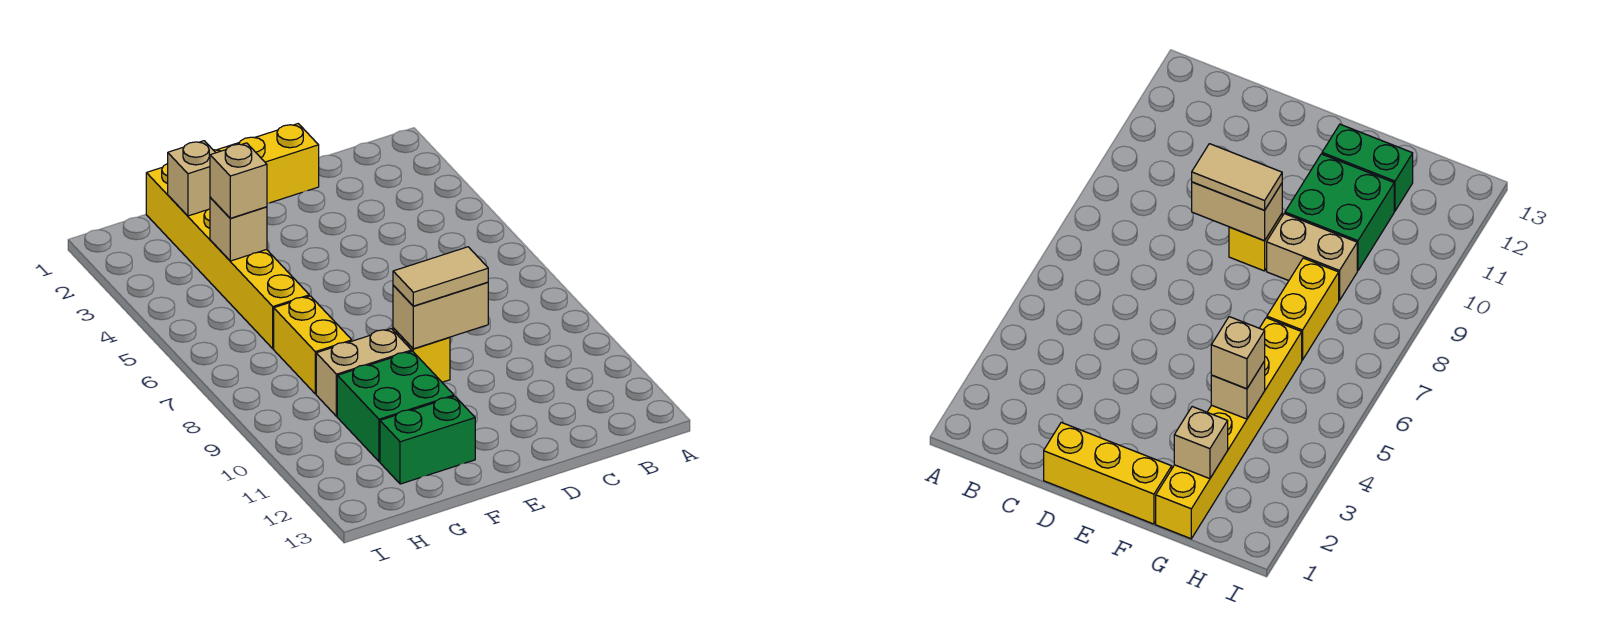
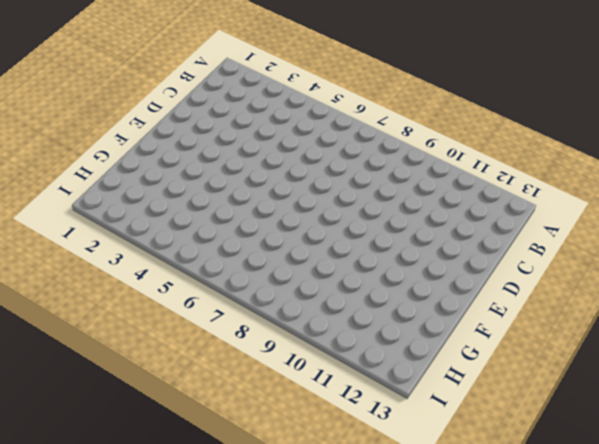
none -> yellow 1x3 brick [214,124,319,203]
none -> yellow 1x1 brick [393,328,450,382]
none -> tan 1x2 brick [316,329,412,416]

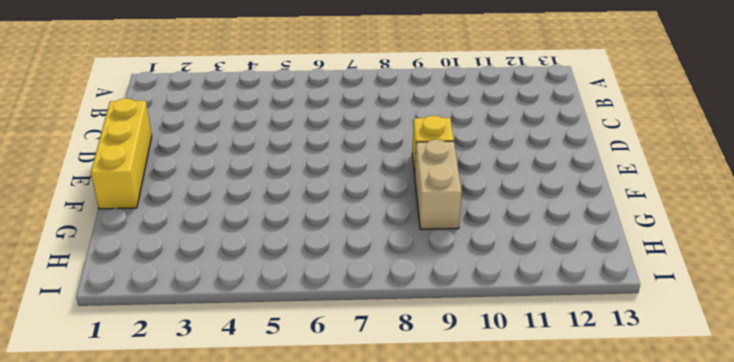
none -> green 2x2 brick [337,351,454,461]
none -> green 1x2 brick [380,396,475,484]
none -> yellow 1x6 brick [146,164,309,349]

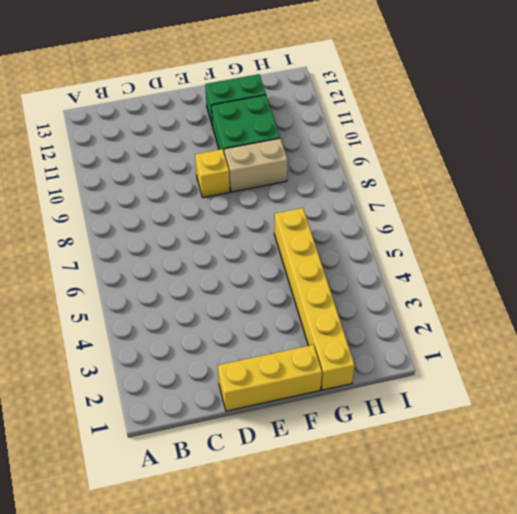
none -> yellow 1x2 brick [274,296,352,394]
none -> tan 1x2 brick [393,282,488,349]
none -> tan 1x1 brick [168,141,216,216]

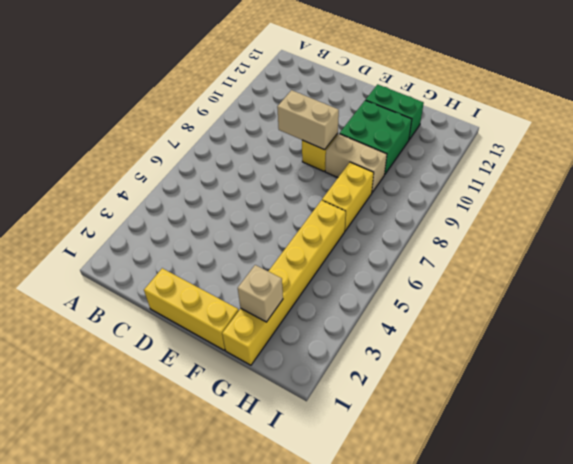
none -> tan 1x1 brick [210,197,267,261]
none -> tan 1x2 tile [393,247,488,306]
none -> tan 1x1 brick [210,143,267,218]

